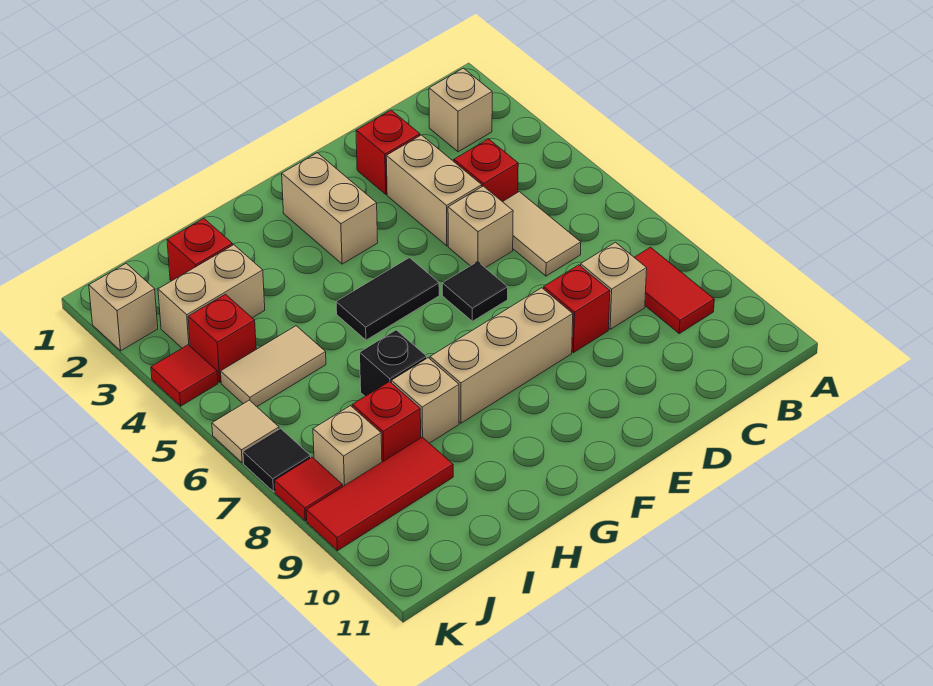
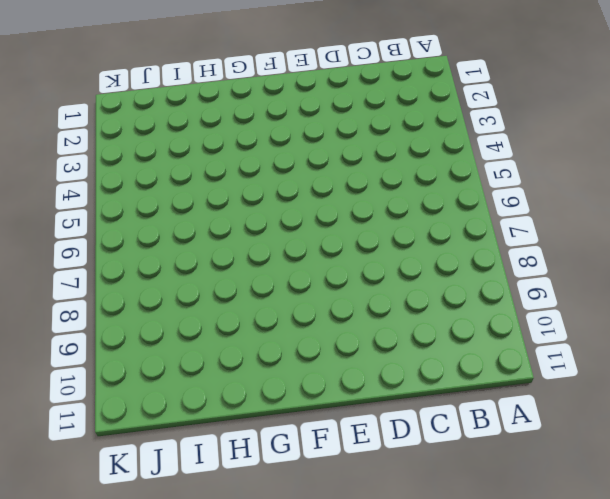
none -> tan 1x1 brick [429,68,492,152]
none -> red 1x2 tile [634,247,714,333]
none -> red 1x1 brick [454,139,518,202]

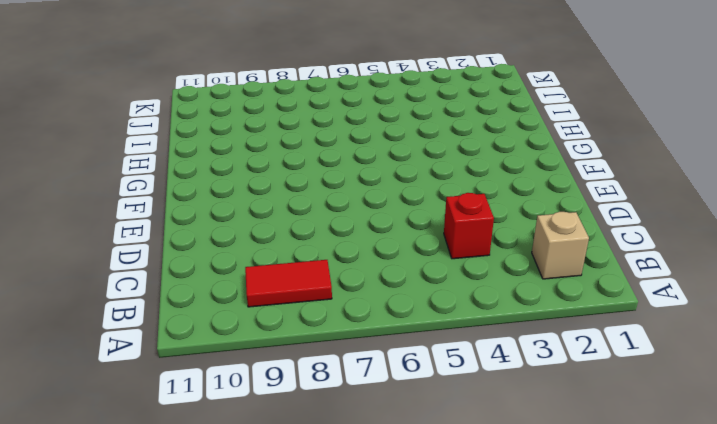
none -> tan 1x2 tile [503,192,581,276]
none -> tan 1x1 brick [581,242,647,329]
none -> red 1x1 brick [356,110,420,194]

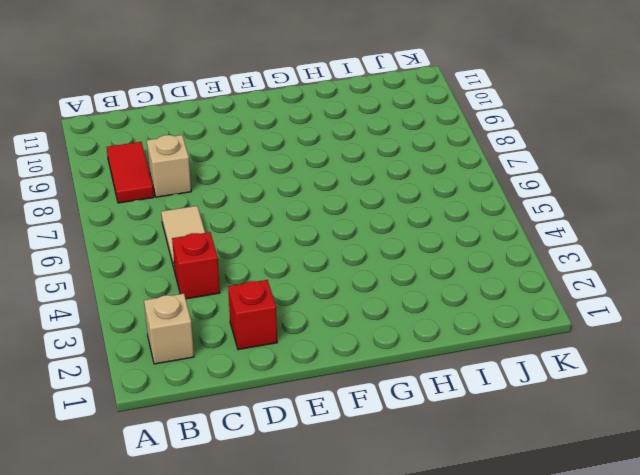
none -> tan 1x2 brick [386,135,482,246]
none -> tan 1x1 brick [448,186,513,268]
none -> red 1x1 brick [544,265,610,353]

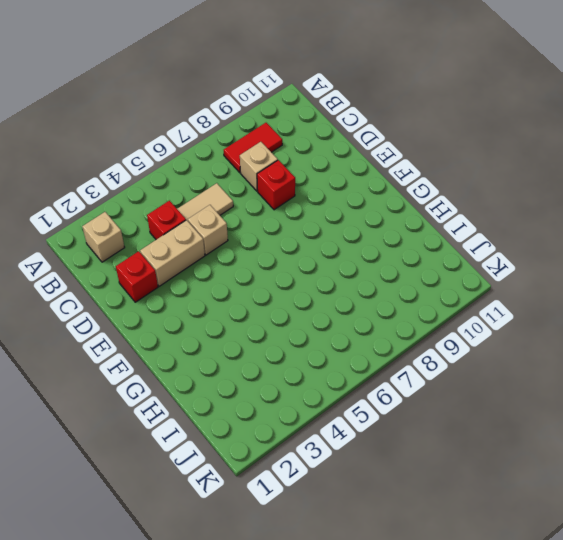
none -> black 1x1 tile [442,262,508,321]
none -> tan 1x3 brick [430,288,573,423]
none -> tan 1x2 brick [282,153,378,264]

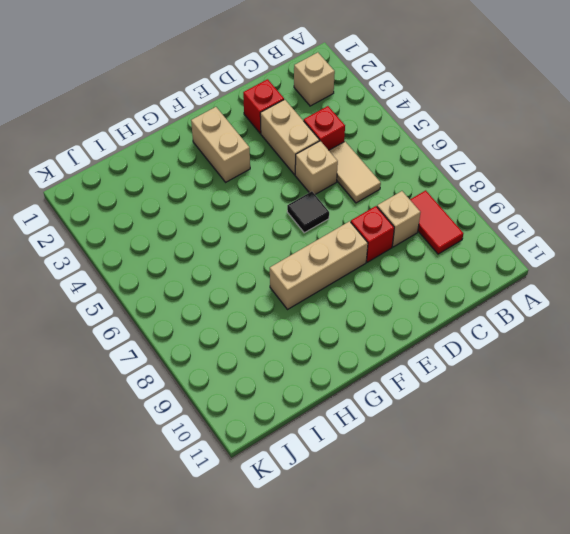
none -> black 1x2 tile [336,258,439,340]
none -> black 1x1 brick [360,330,427,396]
none -> tan 1x1 brick [391,358,459,443]

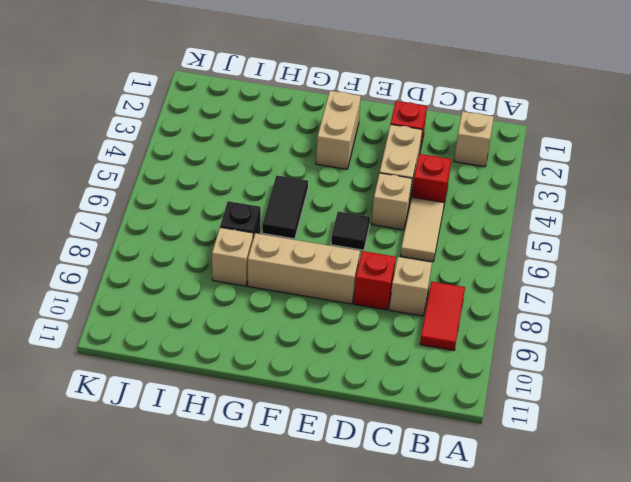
black 1x2 tile [262,175,308,239] -> black 1x2 tile turned to [336,258,439,340]
none -> red 1x1 brick [167,218,233,281]
none -> tan 1x2 brick [158,245,265,348]
none -> tan 1x2 tile [221,326,326,406]

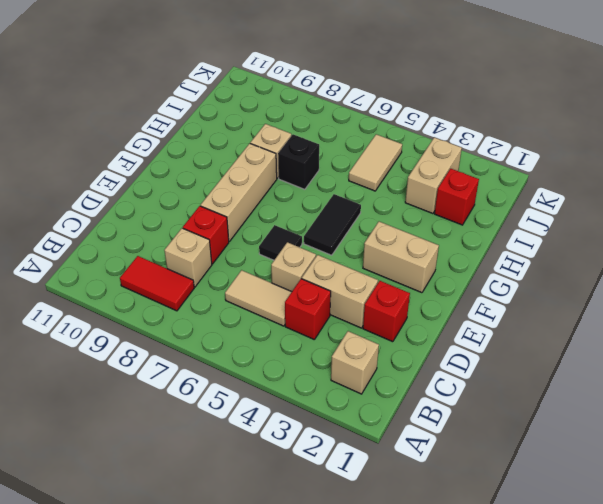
none -> red 1x1 brick [352,382,421,462]
none -> red 1x3 tile [306,437,453,551]
none -> red 1x1 brick [188,294,256,382]

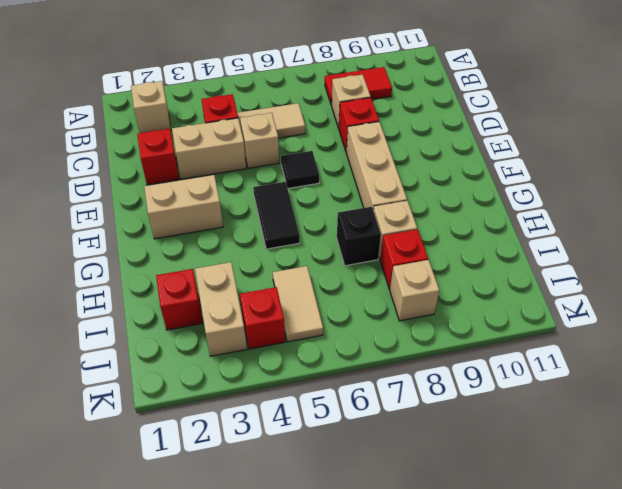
none -> red 1x3 tile [306,437,453,551]
none -> tan 1x1 brick [89,263,158,351]
none -> red 1x1 tile [151,345,218,406]

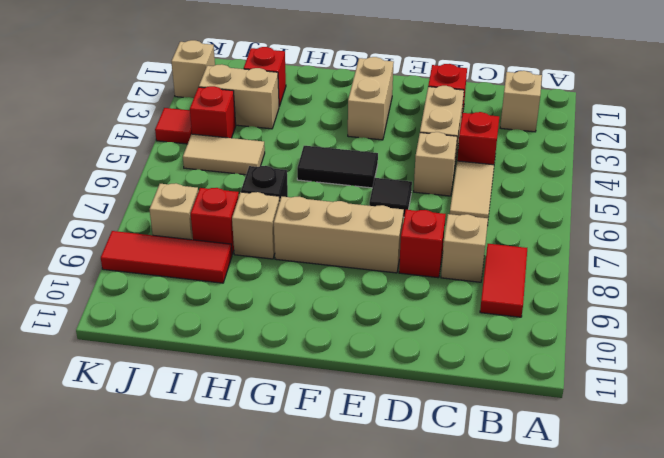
none -> tan 1x1 tile [212,400,279,463]
none -> black 1x1 tile [243,429,311,492]
none -> red 1x1 tile [274,457,343,521]

